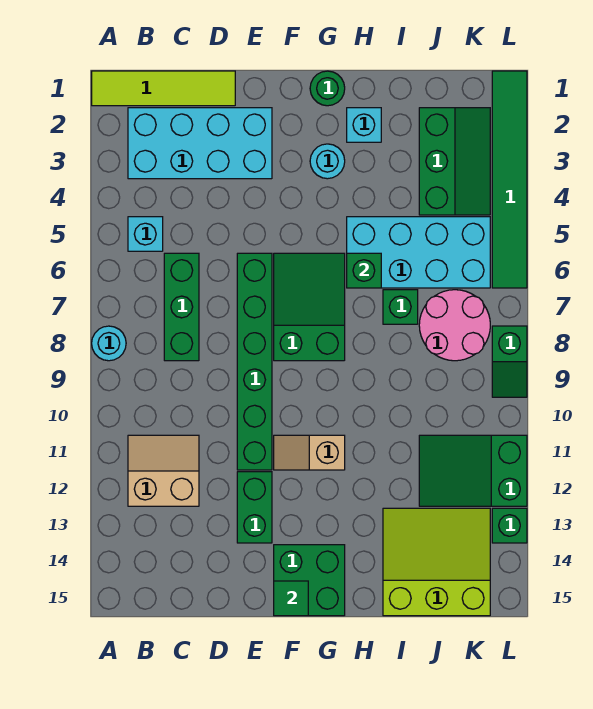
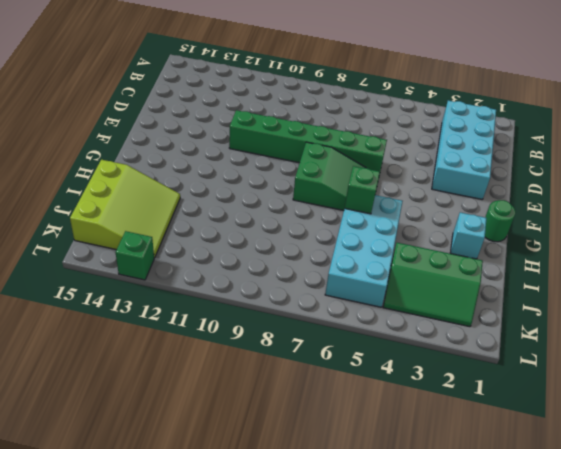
none -> lime 1x4 tile [92,71,235,106]
none -> cyan 1x1 round brick [92,326,126,361]
none -> cyan 1x1 brick [128,217,163,251]

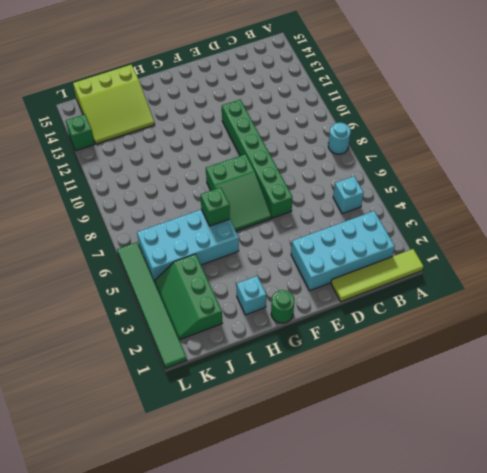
none -> tan 2x2 slope [128,435,199,506]
none -> green 1x3 brick [164,253,199,361]
none -> green 1x2 brick [237,472,272,543]

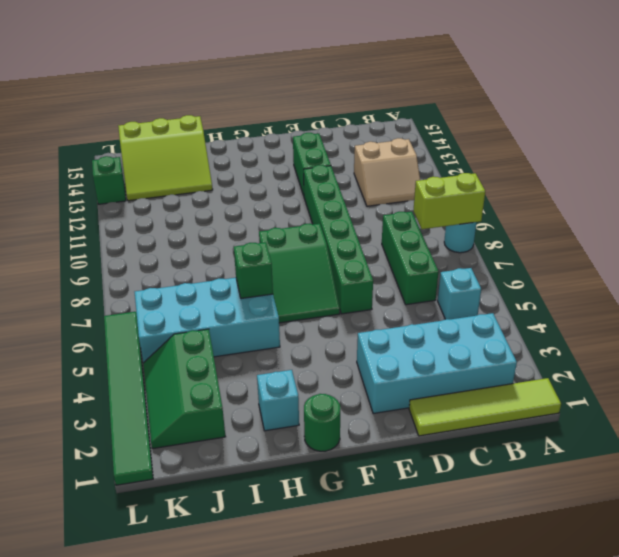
lime 1x2 brick [413,173,485,229] -> none
none -> tan 1x2 slope [274,435,345,470]
none -> green 2x2 brick [274,545,345,616]
none -> cyan 1x1 round brick [310,144,345,179]

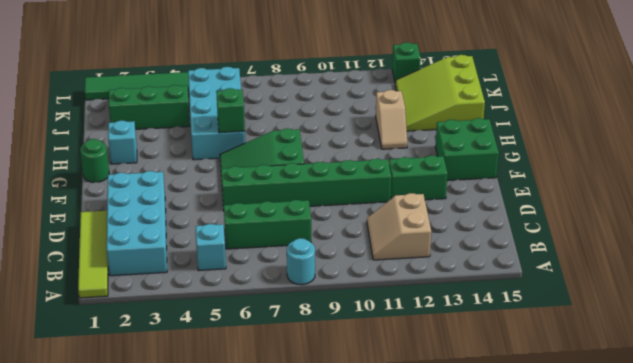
tan 1x2 slope [376,90,407,149] -> tan 1x2 slope moved to [274,435,345,470]
none -> cyan 1x1 round brick [310,144,345,179]
none -> green 1x1 brick [383,290,418,324]
none -> pink 2x2 round brick [419,290,490,361]

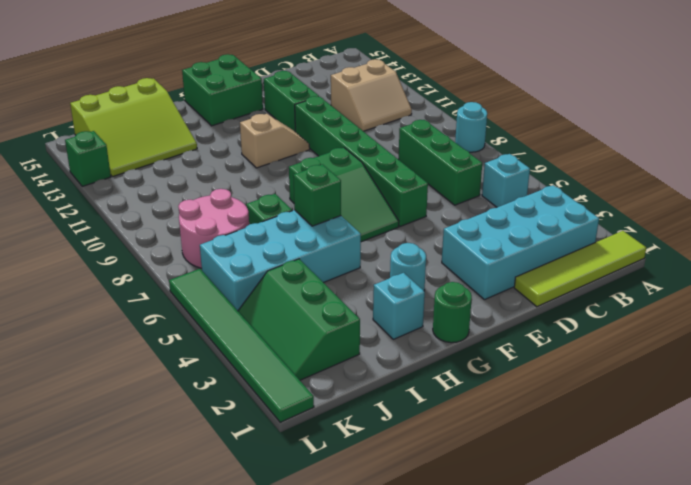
none -> green 2x3 slope [419,435,527,506]
none -> green 1x2 slope [492,326,527,397]
none -> green 1x1 tile [274,581,308,616]

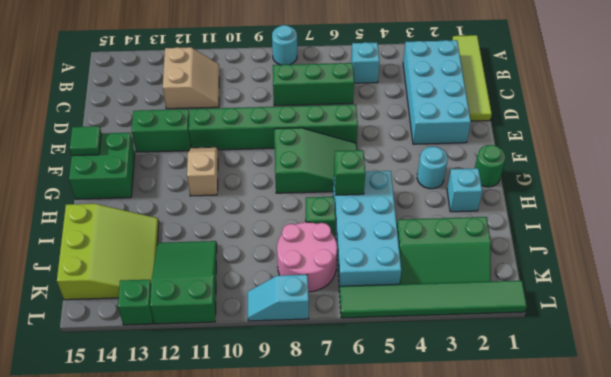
cyan 1x2 slope [248,275,309,321] -> green 1x2 slope [492,326,527,397]

